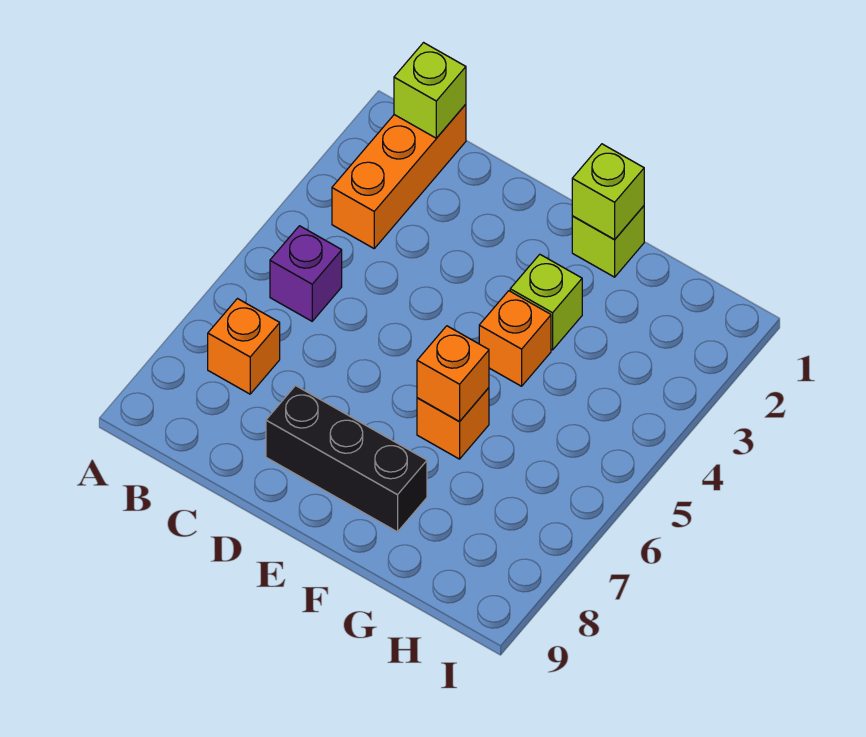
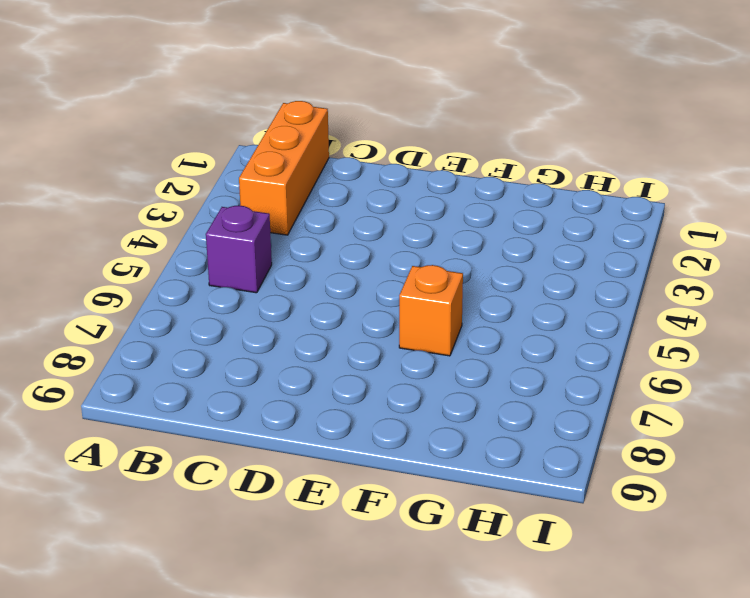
none -> orange 1x1 brick [208,299,280,394]
none -> black 1x3 brick [266,386,427,532]

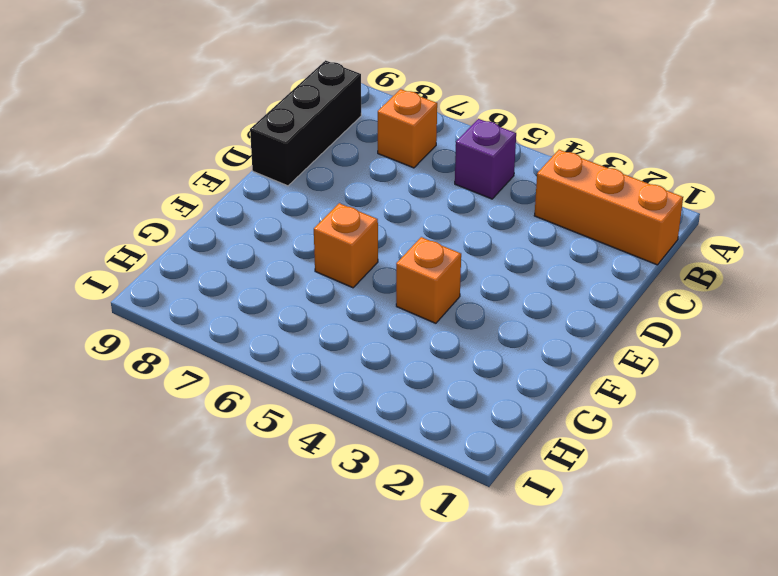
black 1x3 brick [250,60,361,186] -> black 1x3 brick moved to [266,386,427,532]
none -> lime 1x1 brick [572,206,644,277]
none -> lime 1x1 brick [510,254,582,350]

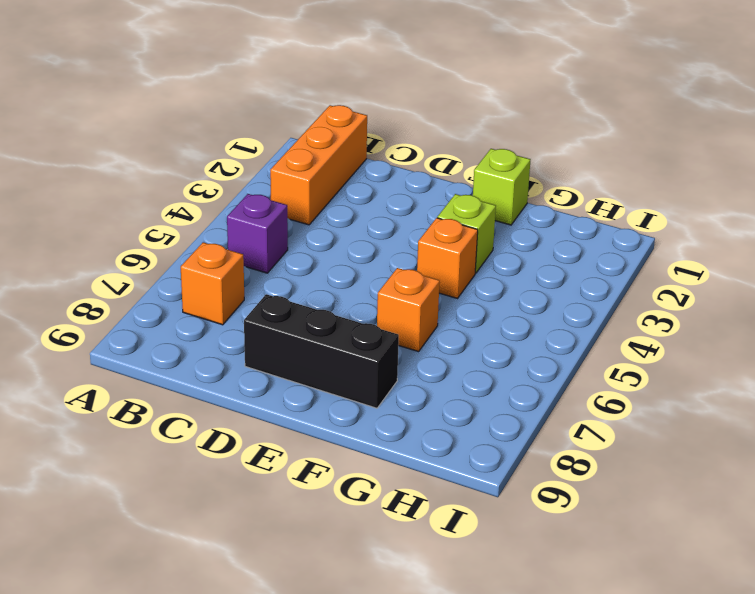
none -> lime 1x1 brick [394,43,466,138]
none -> lime 1x1 brick [572,144,644,240]

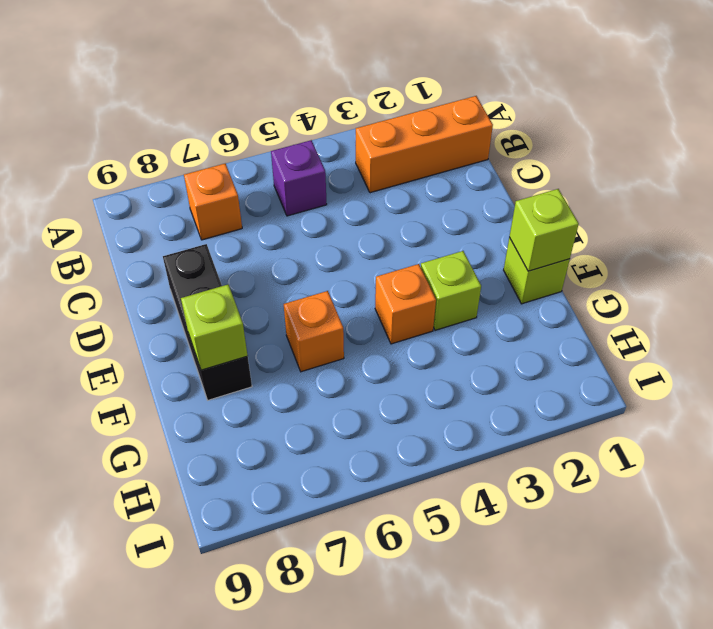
lime 1x1 brick [181,285,248,370] -> lime 1x1 brick moved to [394,43,466,138]
none -> orange 1x1 brick [417,326,489,422]

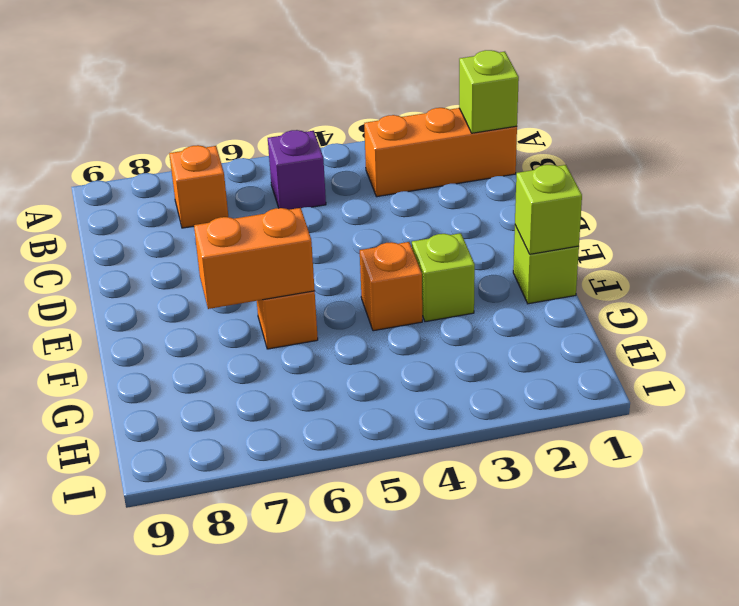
orange 1x2 brick [194,208,315,309] -> orange 1x1 brick [417,326,489,422]
none -> black 1x3 brick [266,386,427,532]

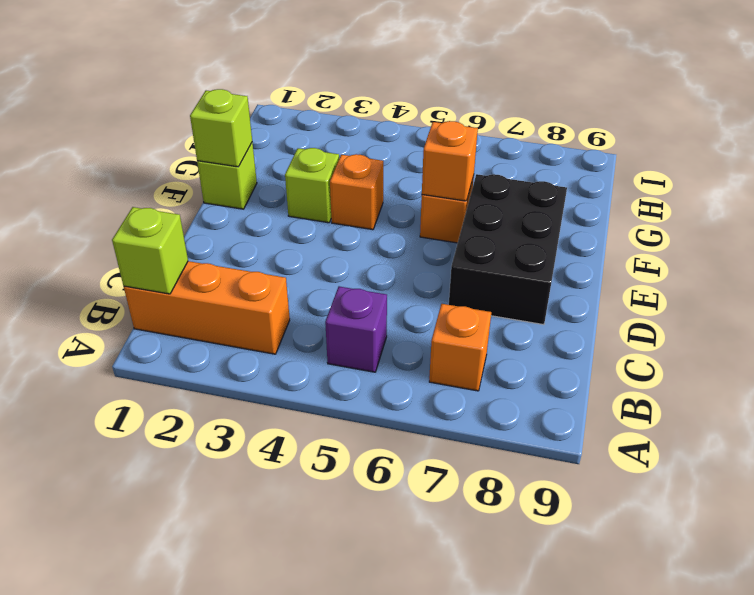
black 2x3 brick [449,174,567,325] -> black 1x3 brick [266,386,427,532]

